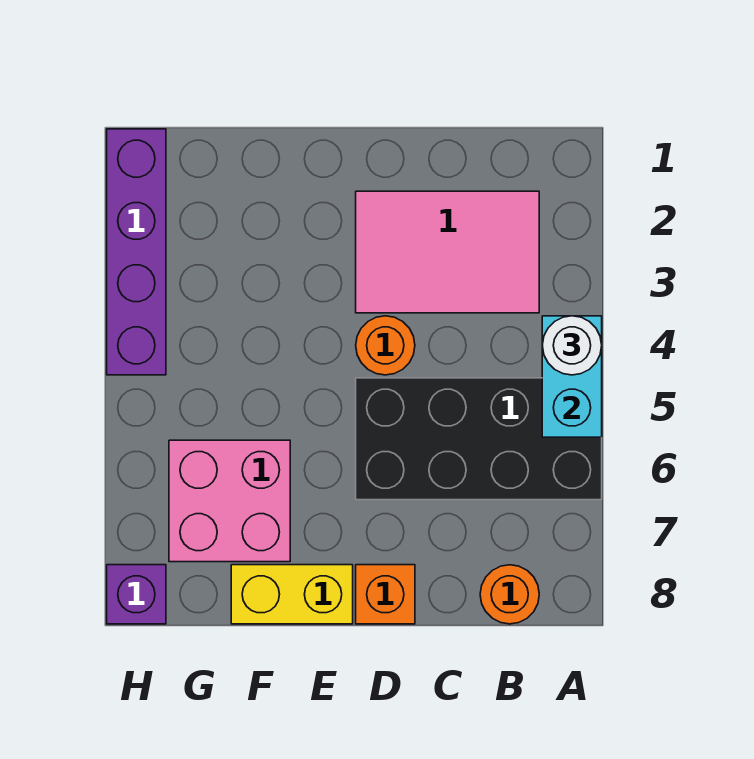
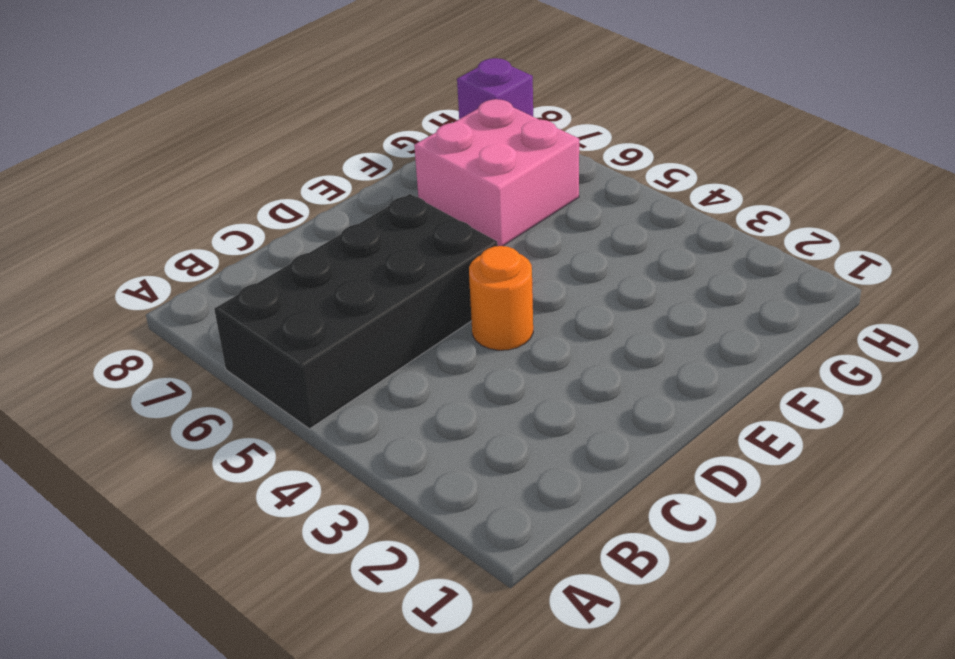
none -> pink 2x3 tile [356,191,539,313]
none -> orange 1x1 round brick [480,565,539,624]

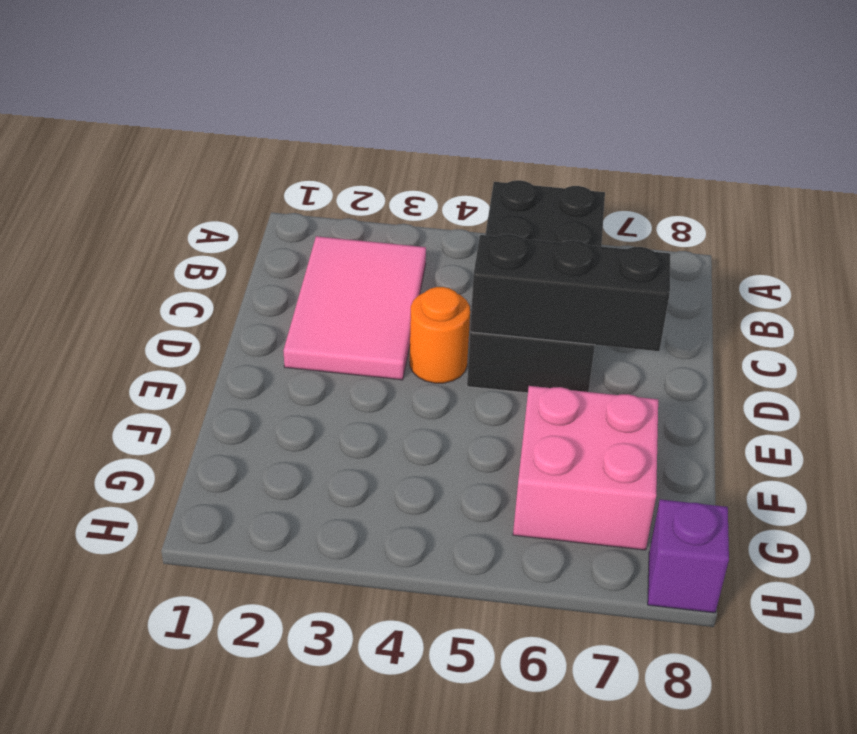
black 1x3 brick [470,234,670,351] -> none
none -> orange 1x1 round brick [480,565,539,624]
none -> orange 1x1 brick [356,565,415,624]

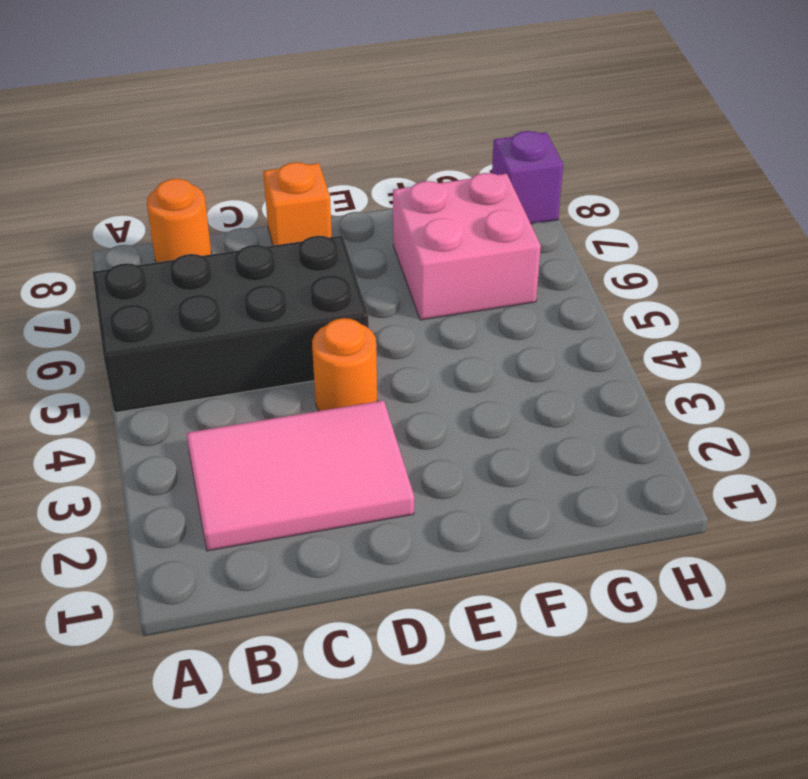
none -> yellow 1x2 brick [231,565,353,624]
none -> purple 1x4 brick [107,129,166,375]

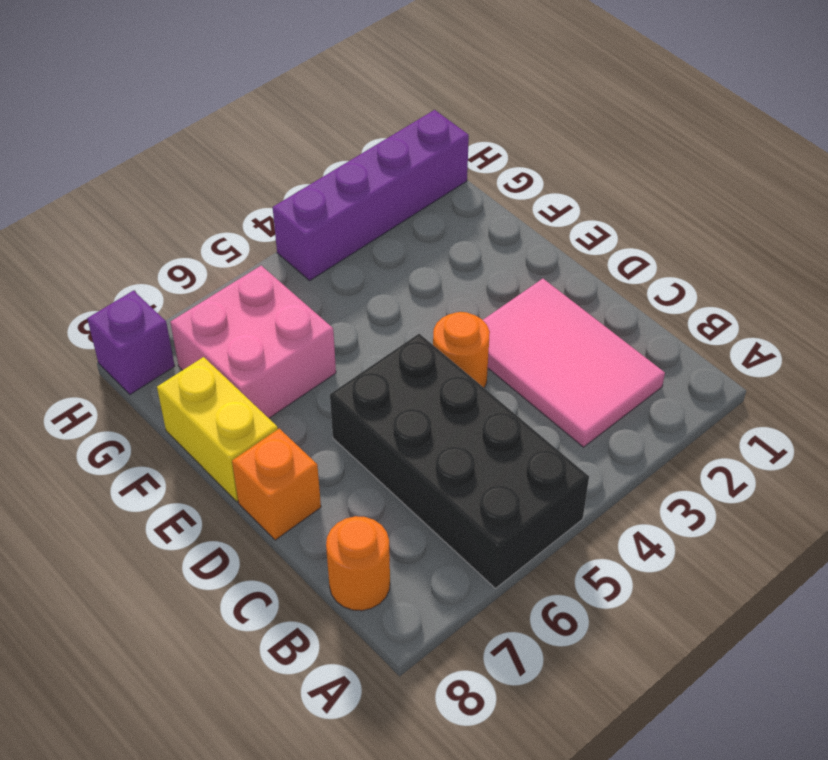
none -> cyan 1x2 brick [542,316,602,437]
none -> white 1x1 round brick [542,316,602,375]

